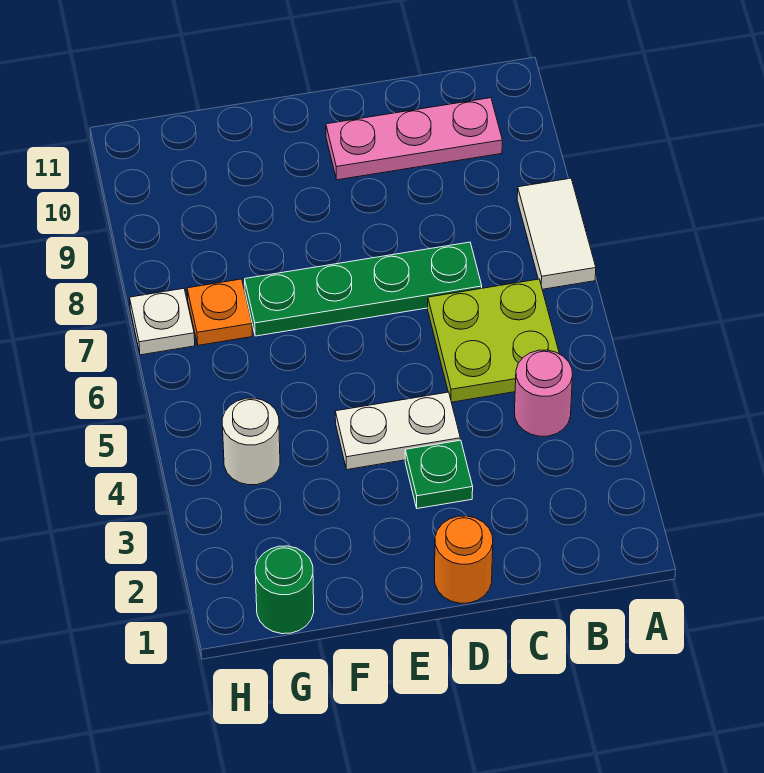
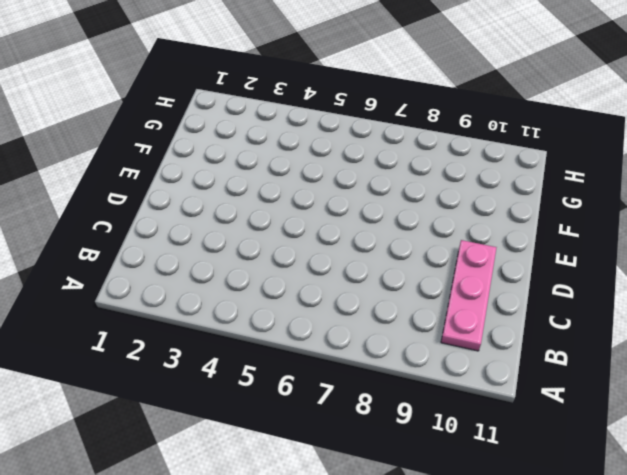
none -> white 1x2 tile [517,178,596,289]
none -> pink 1x1 round brick [515,350,573,436]
none -> lime 2x2 plate [428,279,559,402]

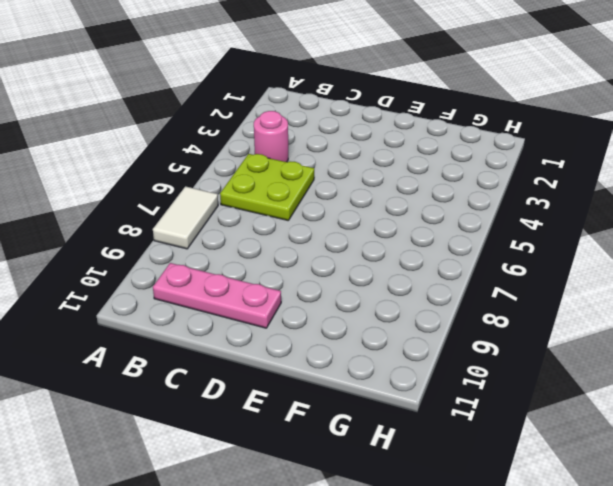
none -> green 1x4 plate [245,242,482,336]
none -> orange 1x1 round brick [435,516,493,603]
none -> green 1x1 plate [405,440,473,509]

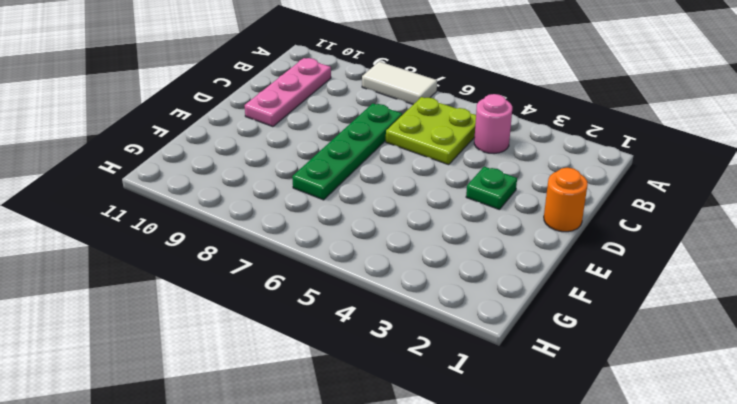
none -> white 1x2 plate [335,392,460,470]
none -> green 1x1 round brick [255,546,314,634]
none -> white 1x1 round brick [222,398,280,485]

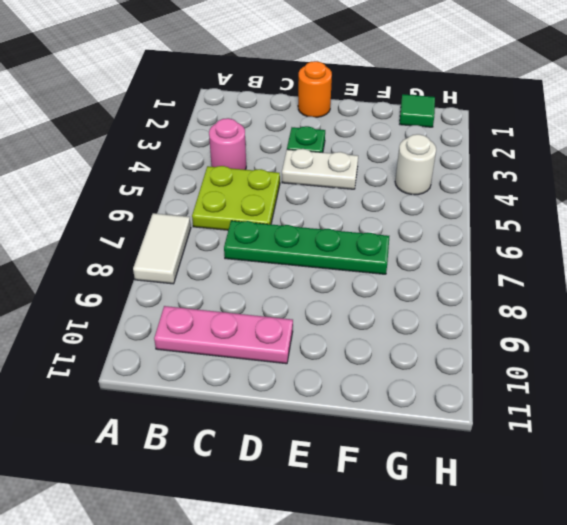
green 1x1 tile [400,94,435,127] -> green 1x1 round brick [255,546,314,634]
none -> orange 1x1 plate [187,279,252,345]
none -> white 1x1 plate [130,288,195,355]

